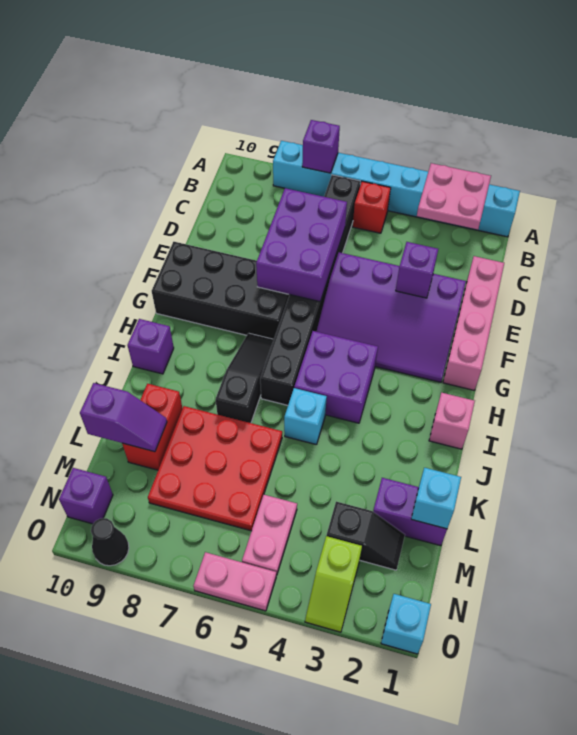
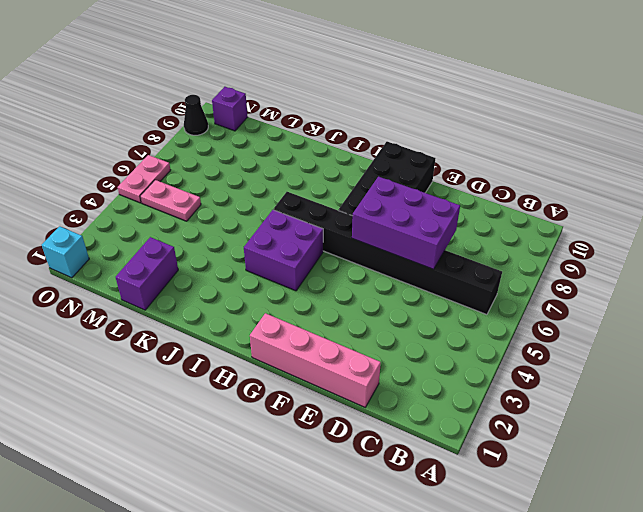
none -> cyan 1x8 brick [273,141,520,237]
none -> red 1x1 brick [353,181,391,233]
none -> purple 3x4 slope [316,252,466,382]

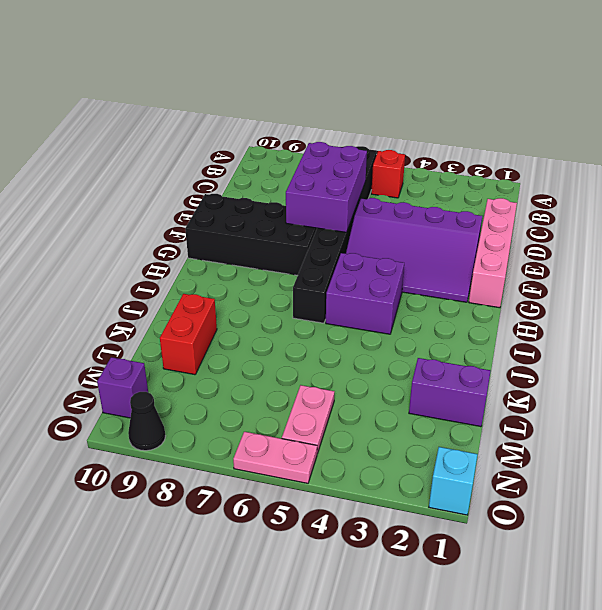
none -> cyan 1x8 brick [273,141,520,237]
none -> black 1x3 slope [215,333,274,423]
none -> pink 1x1 brick [429,393,475,449]

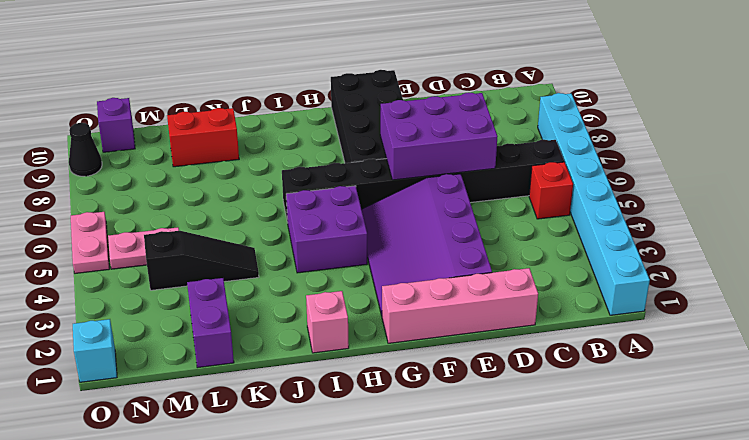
black 1x3 slope [144,231,259,290] -> black 1x3 slope moved to [215,333,274,423]
none -> purple 1x1 brick [127,319,174,374]
none -> cyan 1x1 brick [284,388,327,445]
none -> red 3x3 plate [148,406,282,531]

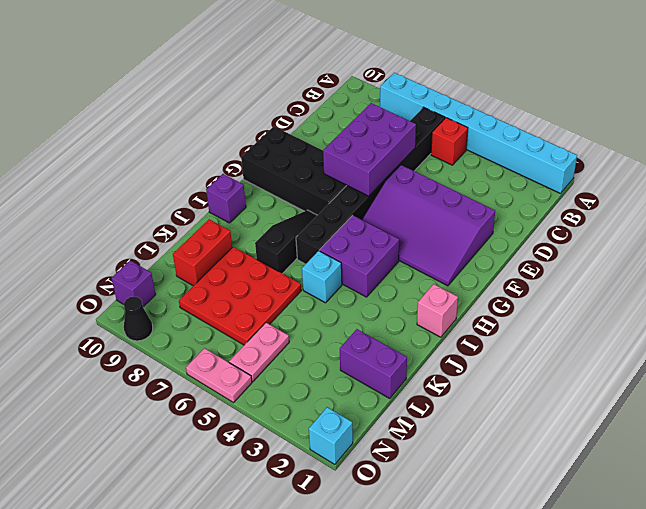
none -> pink 1x4 brick [443,256,504,390]
none -> black 1x2 slope [327,502,405,570]
none -> lime 1x2 slope [305,536,362,632]

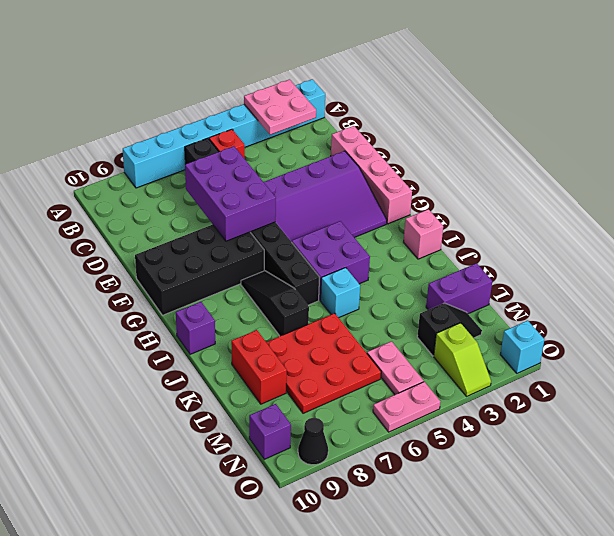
none -> purple 1x1 brick [302,120,340,173]
none -> purple 1x1 brick [396,242,438,298]
none -> cyan 1x1 brick [411,468,461,529]

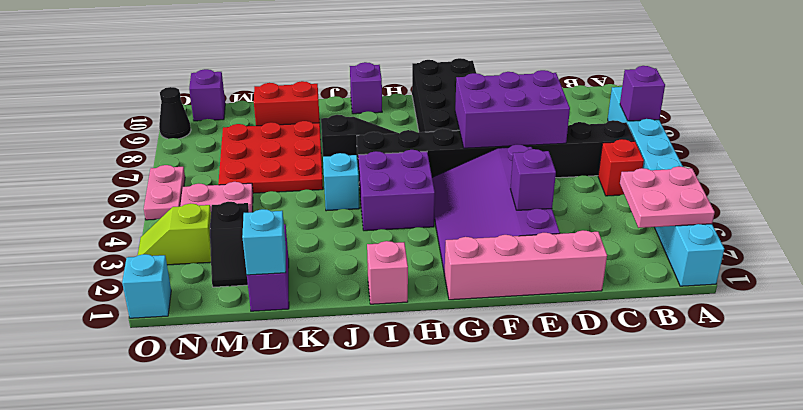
none -> purple 1x2 slope [80,383,167,452]

